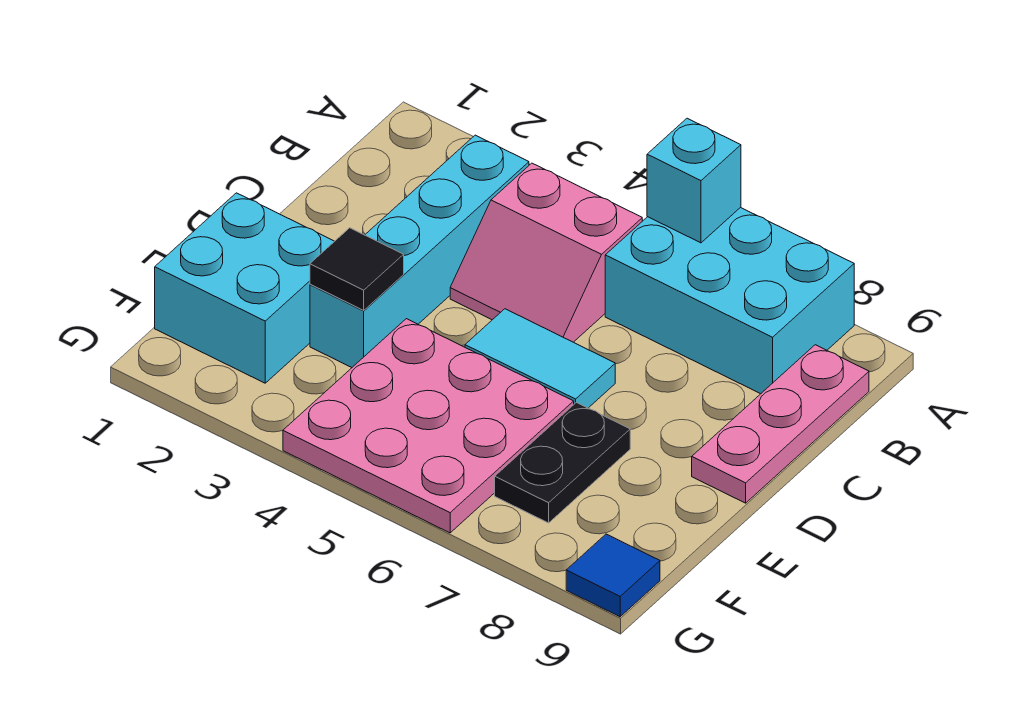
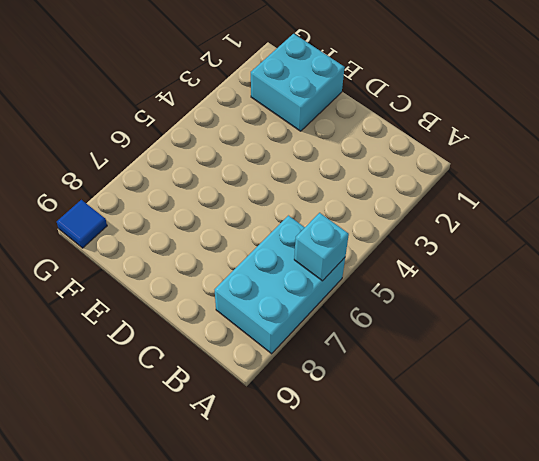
none -> cyan 1x4 brick [310,135,529,367]
none -> pink 2x2 slope [450,163,642,342]

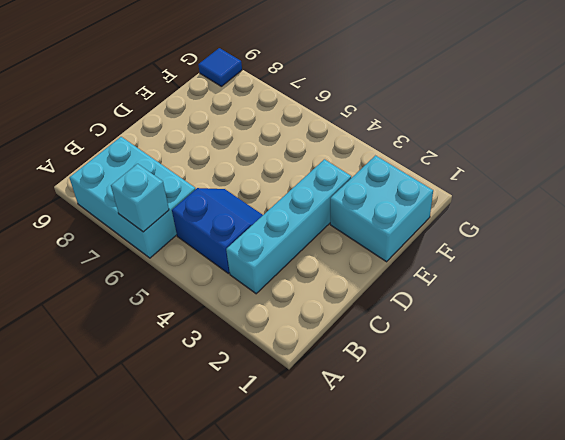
blue 2x2 slope [172,188,263,274] -> pink 2x2 slope [450,163,642,342]
none -> pink 1x3 plate [692,345,869,503]
none -> cyan 1x2 tile [465,309,615,408]

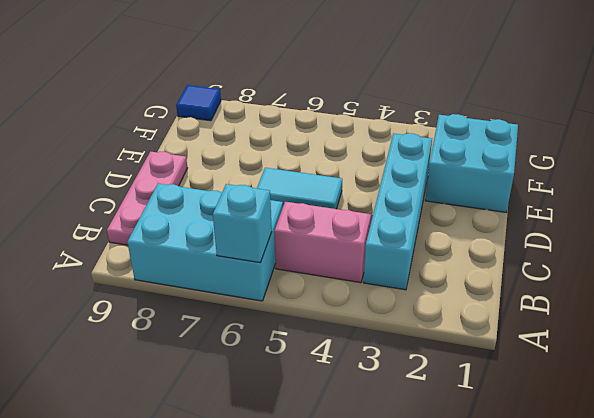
none -> pink 3x3 plate [283,319,574,533]
none -> black 1x2 plate [495,403,630,523]

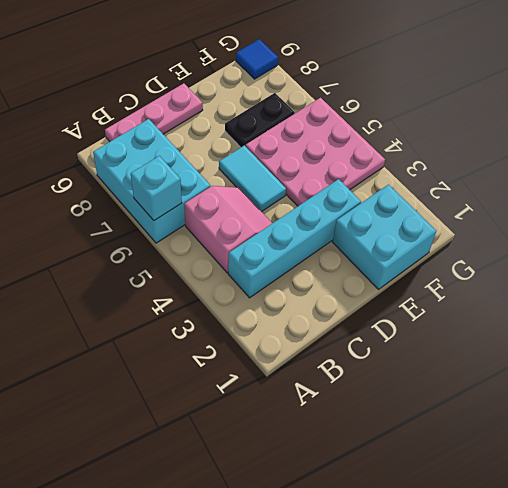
none -> black 1x1 tile [310,228,404,310]

